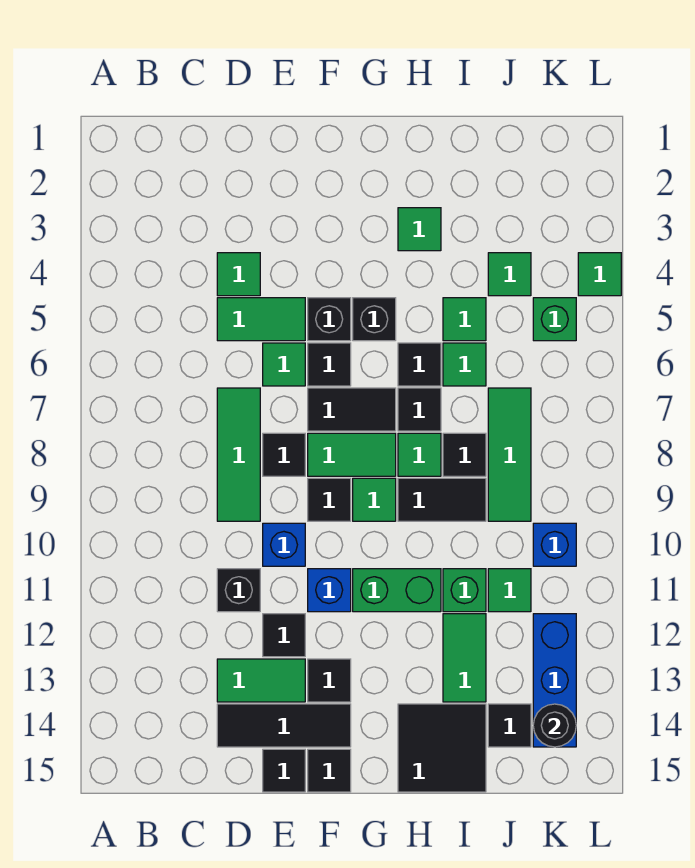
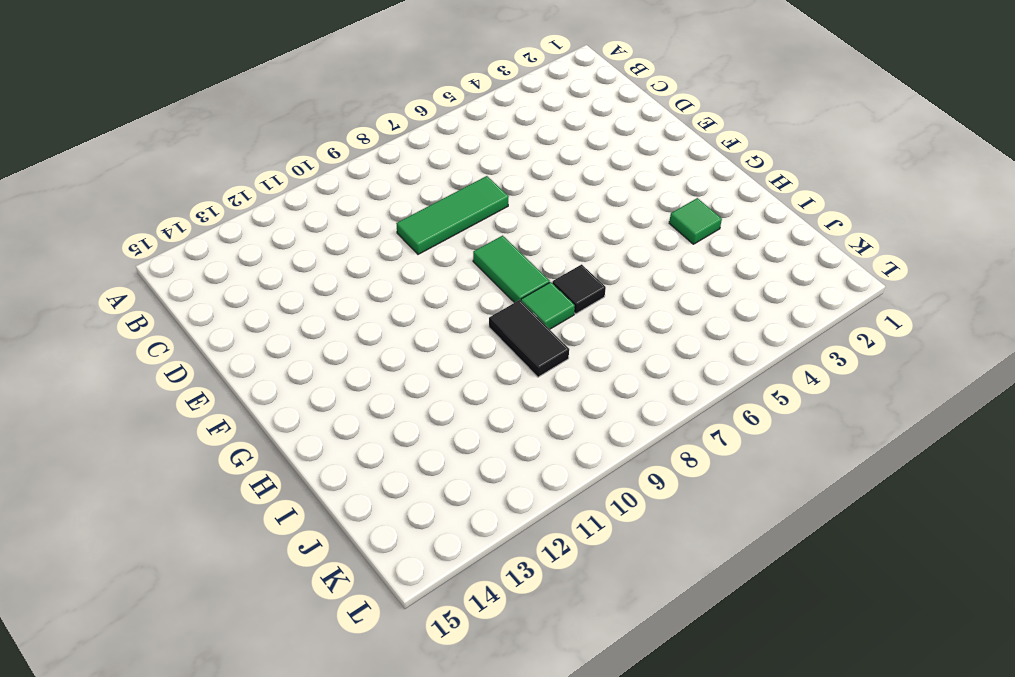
none -> green 1x1 tile [217,253,260,296]
none -> green 1x2 tile [217,298,305,341]
none -> black 1x1 brick [217,569,260,612]
none -> green 1x2 tile [217,659,305,702]

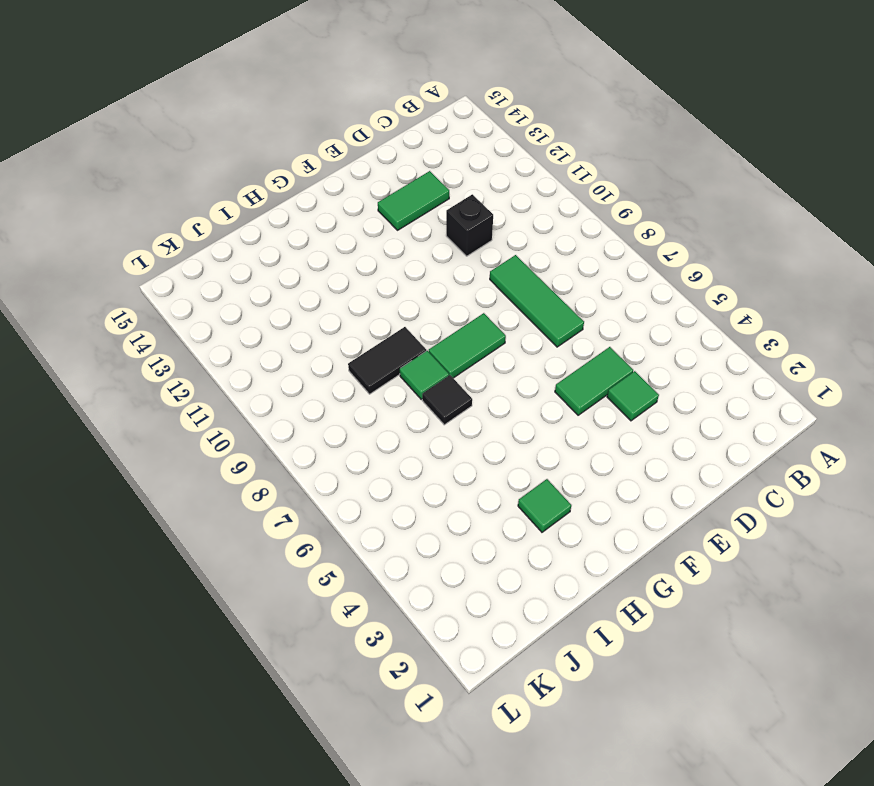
none -> black 1x3 tile [217,704,351,747]
none -> green 1x1 tile [263,343,305,386]
none -> black 1x1 tile [263,433,305,476]
none -> blue 1x1 brick [263,523,305,566]

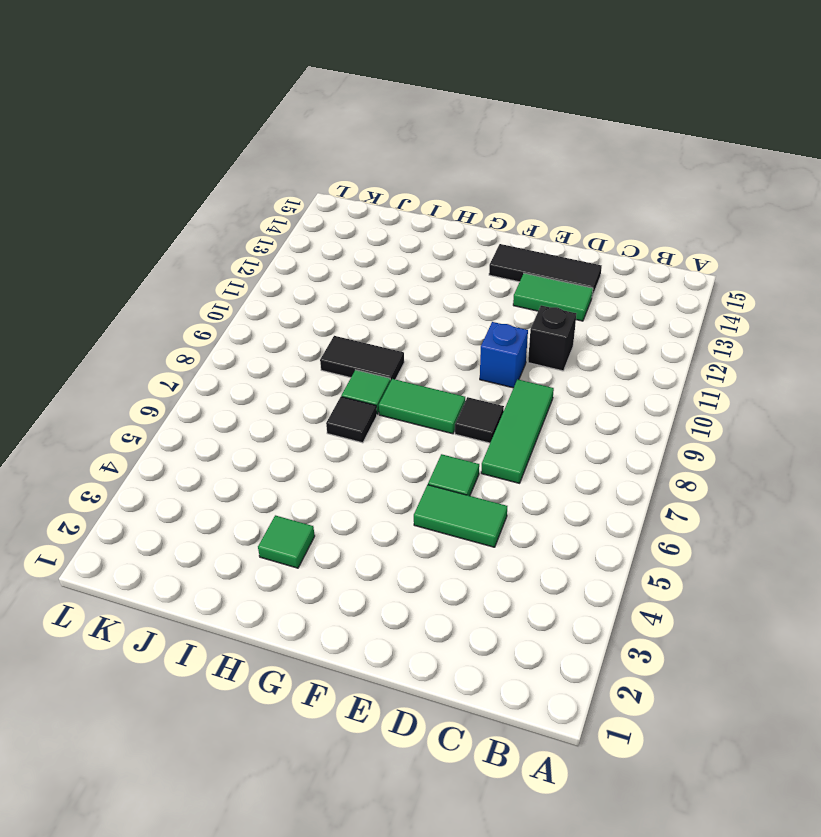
none -> green 1x1 tile [217,253,260,296]
none -> black 1x1 tile [263,614,305,657]
none -> black 1x1 tile [263,749,305,792]
none -> black 1x1 brick [308,298,351,341]

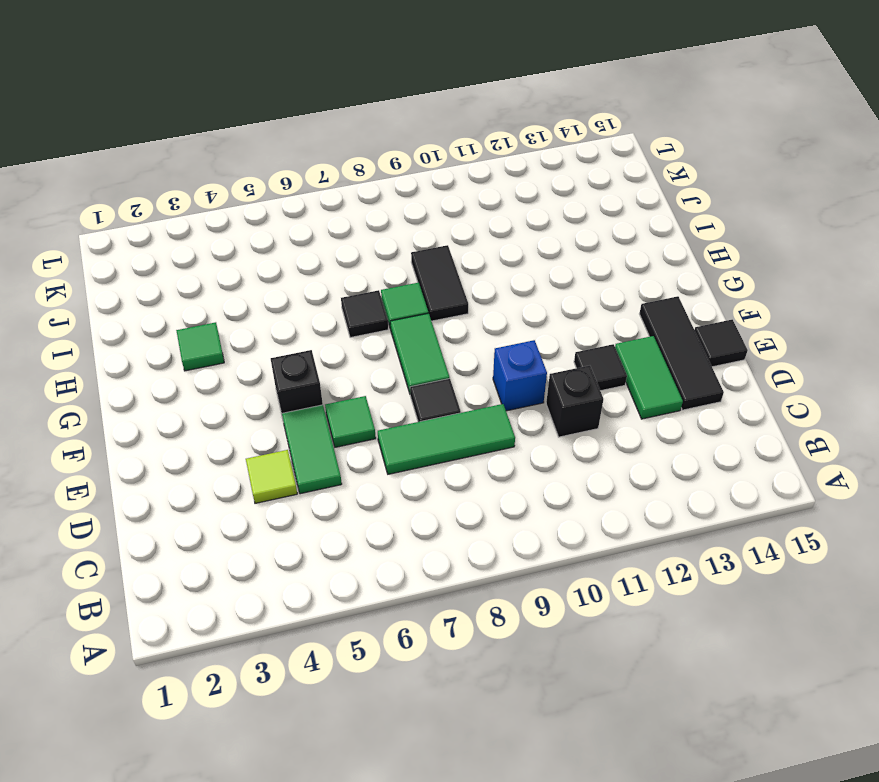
lime 1x1 tile [246,450,297,503] -> green 1x1 tile [217,253,260,296]
none -> black 1x1 tile [308,343,351,386]
none -> black 1x2 tile [308,388,396,431]
none -> black 1x1 tile [308,478,351,521]
none -> blue 1x1 brick [308,569,351,612]

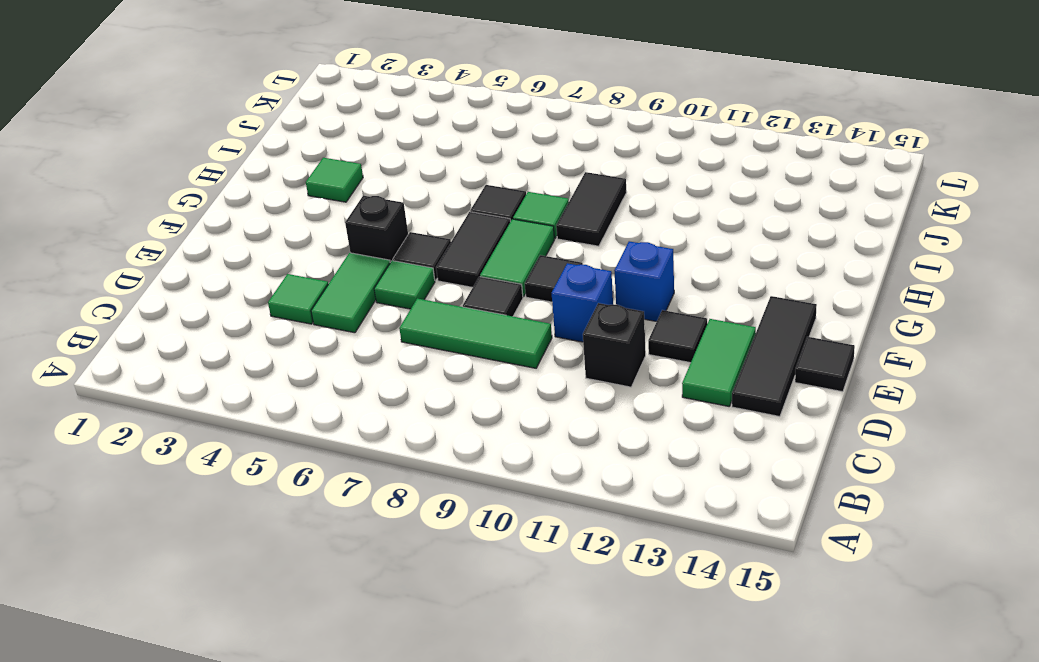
none -> black 1x1 tile [308,659,351,702]
none -> black 1x1 tile [308,749,351,792]
none -> black 1x1 brick [353,298,396,341]
none -> green 1x1 tile [353,478,396,521]

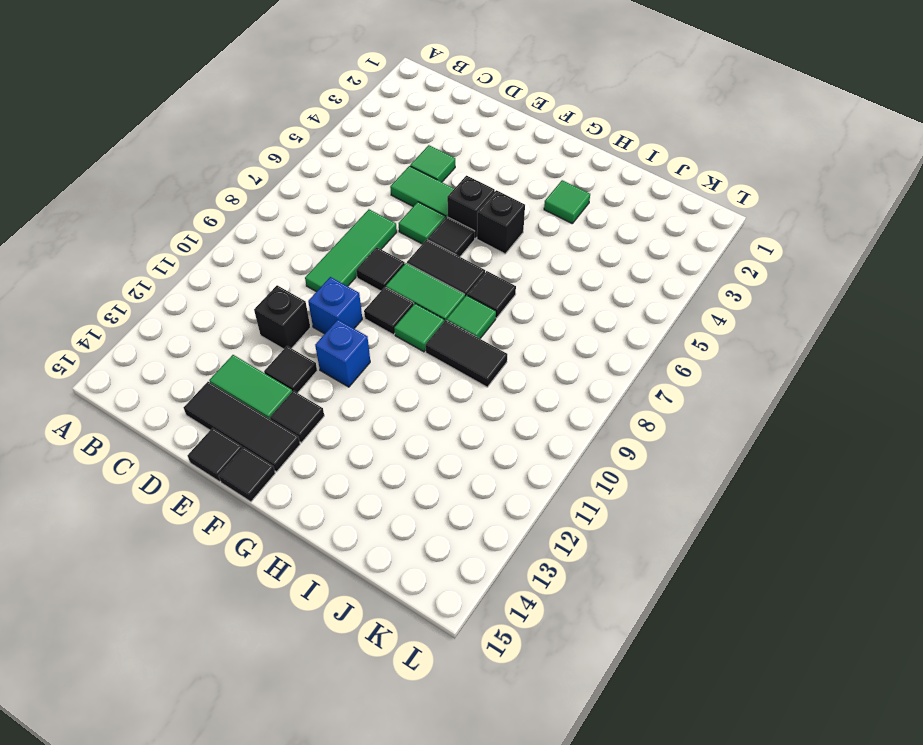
none -> green 1x2 brick [353,569,441,612]
none -> black 1x1 tile [398,343,441,386]
none -> black 2x2 tile [398,704,486,792]
none -> green 1x1 tile [443,298,486,341]

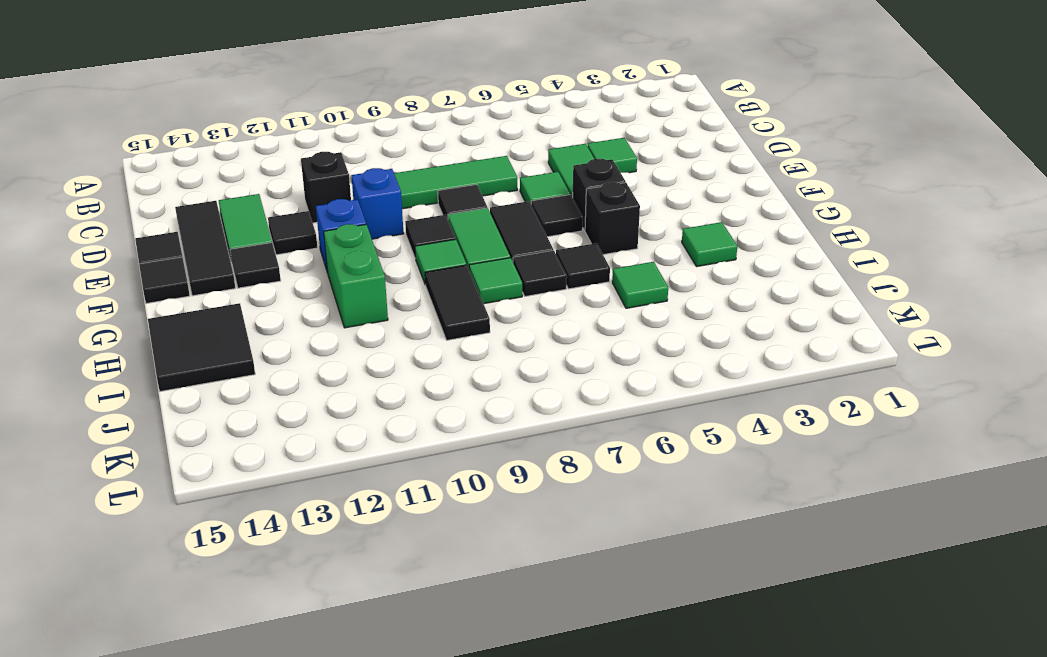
none -> green 1x1 tile [443,343,486,386]
none -> black 1x1 tile [443,433,486,476]
none -> green 1x1 brick [443,569,486,612]
none -> green 1x2 tile [443,614,486,702]

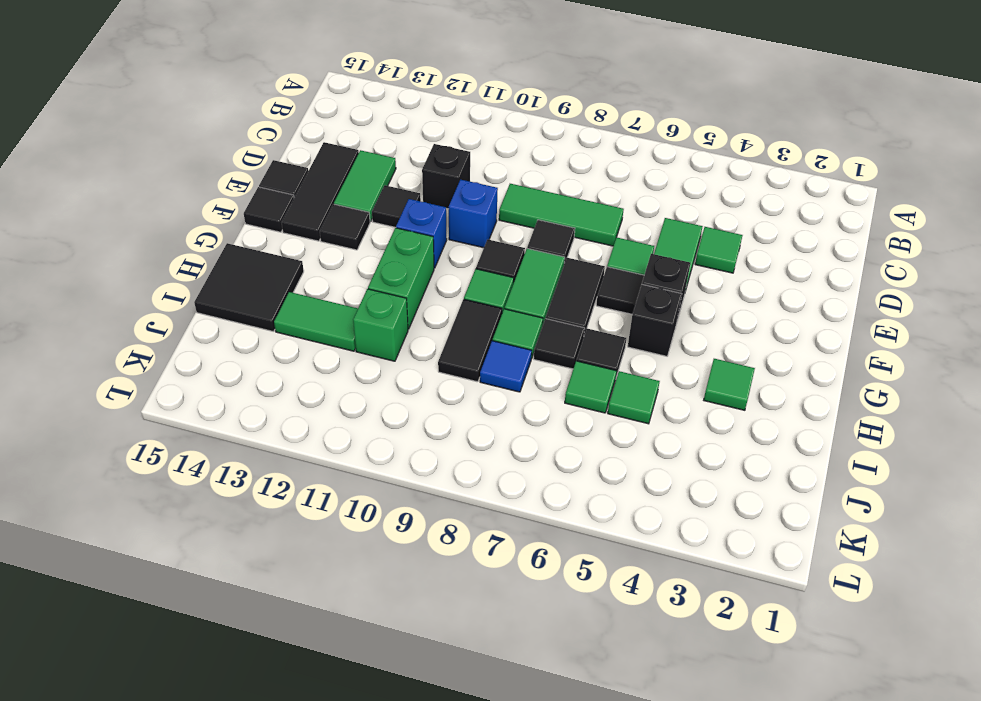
blue 1x1 tile [480,341,532,392] -> black 1x1 tile [443,433,486,476]
none -> green 1x1 tile [488,253,531,296]
none -> green 1x3 tile [488,388,531,521]
none -> green 1x1 tile [488,569,531,612]
none -> black 1x1 tile [488,704,531,747]

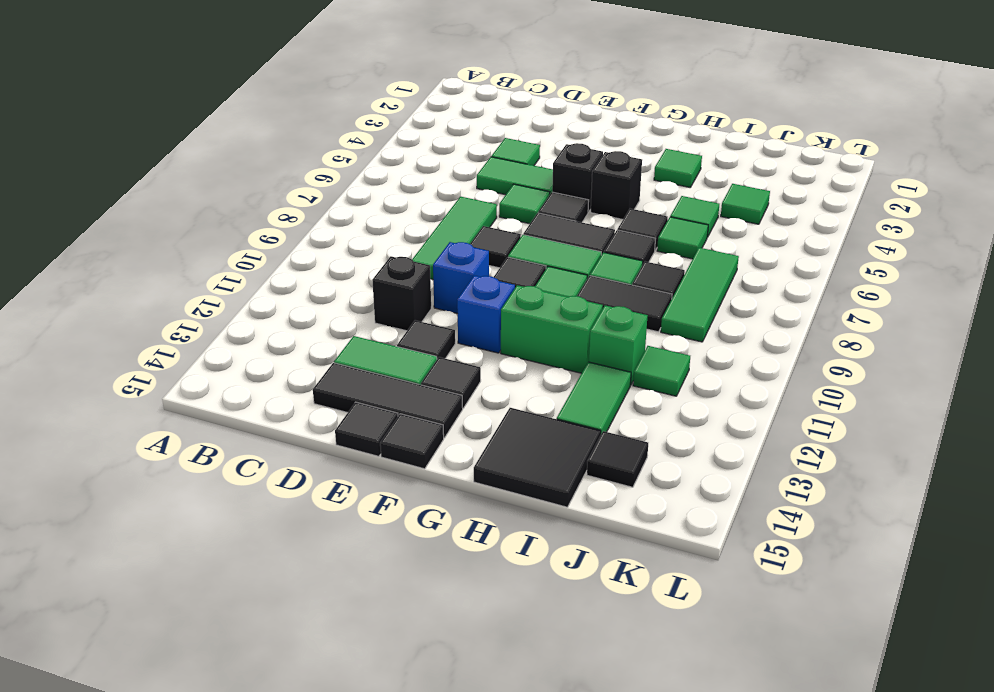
none -> green 1x1 brick [533,298,576,341]
none -> blue 1x1 brick [533,523,576,566]
none -> blue 1x3 brick [533,614,576,747]
none -> green 1x1 tile [578,253,621,296]

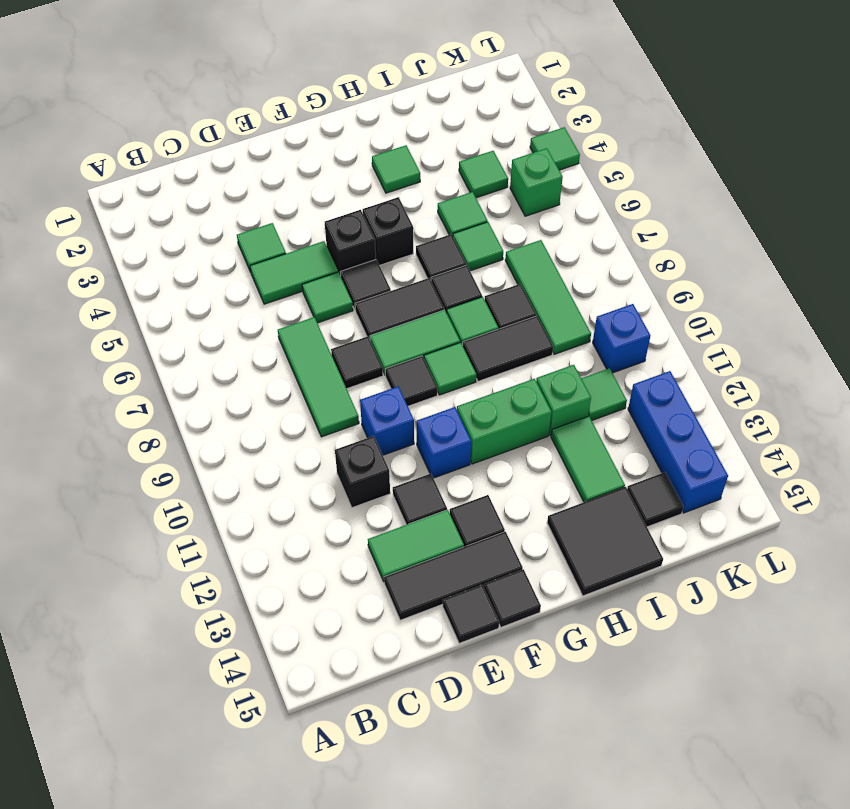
none -> black 1x1 round brick [533,704,576,747]

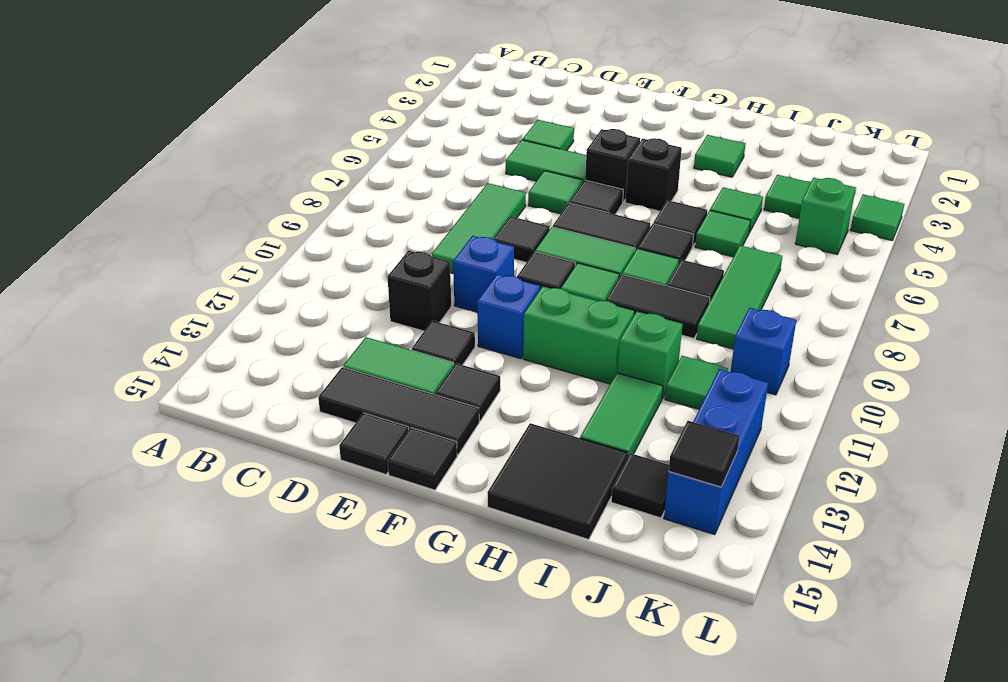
black 1x1 tile [669,421,740,487] -> black 1x1 round brick [533,704,576,747]

